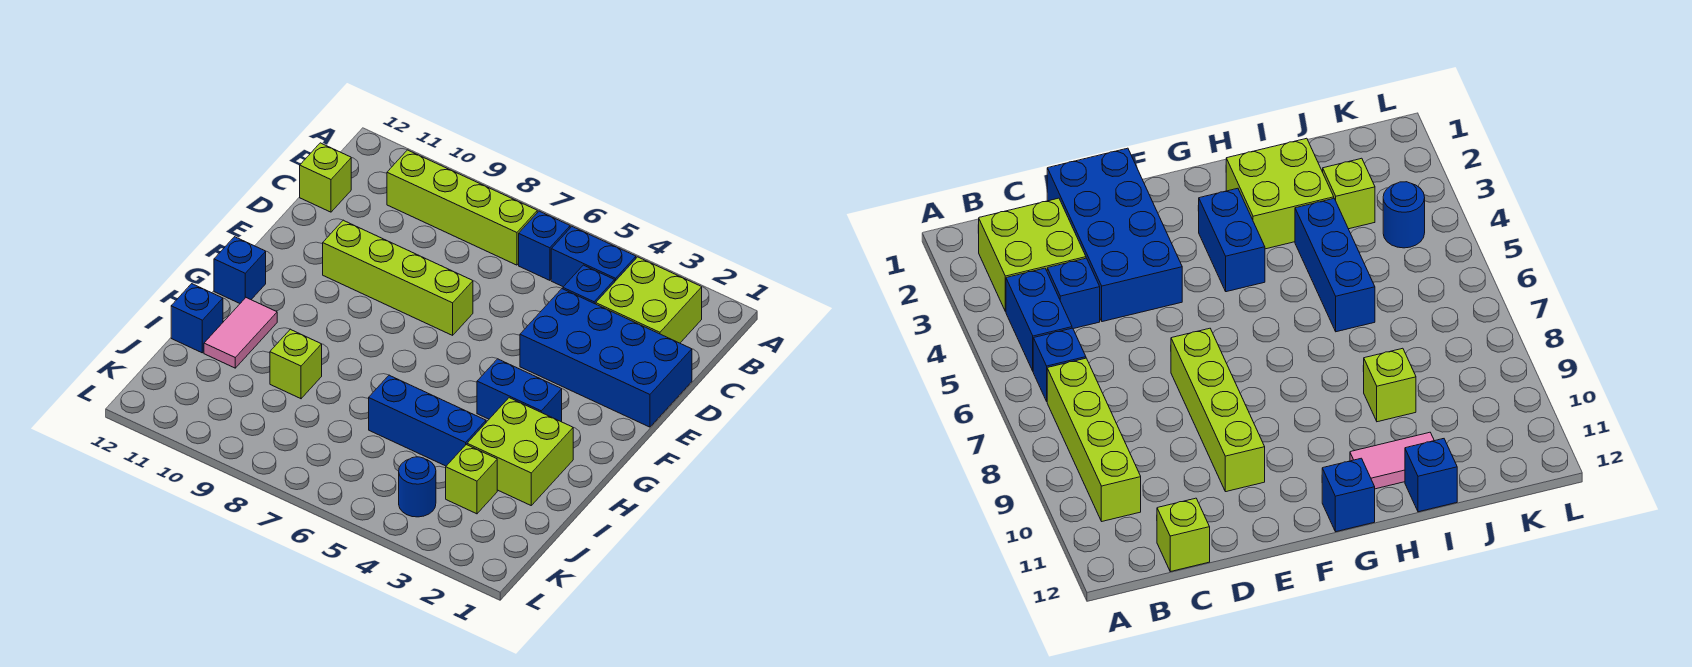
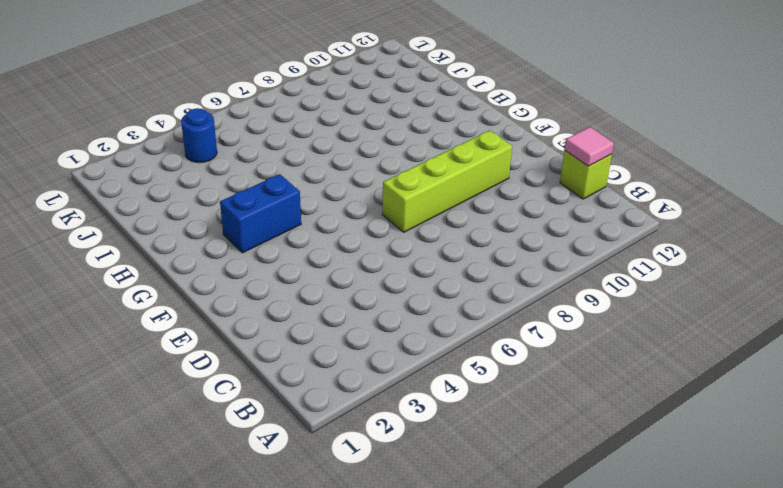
pink 1x1 tile [564,127,614,166] -> none
none -> lime 2x2 brick [596,257,702,343]
none -> blue 1x2 brick [551,227,636,287]
none -> blue 1x1 brick [519,211,570,280]

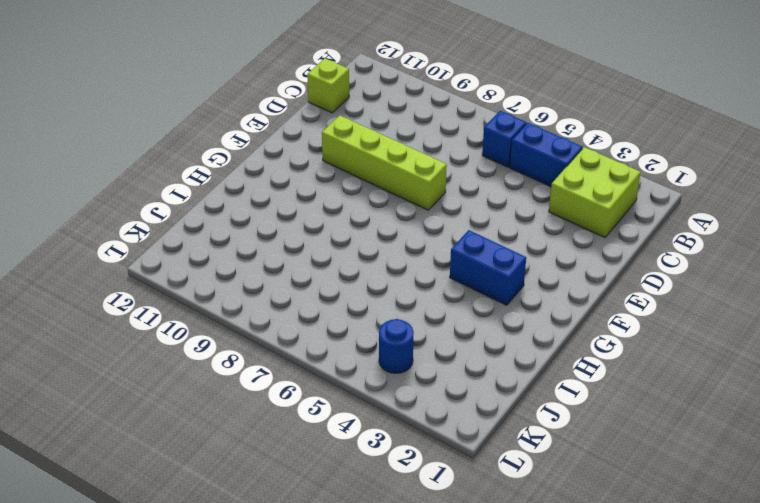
none -> lime 1x4 brick [387,150,537,265]
none -> blue 1x1 brick [563,265,615,304]
none -> blue 2x4 brick [520,289,692,427]

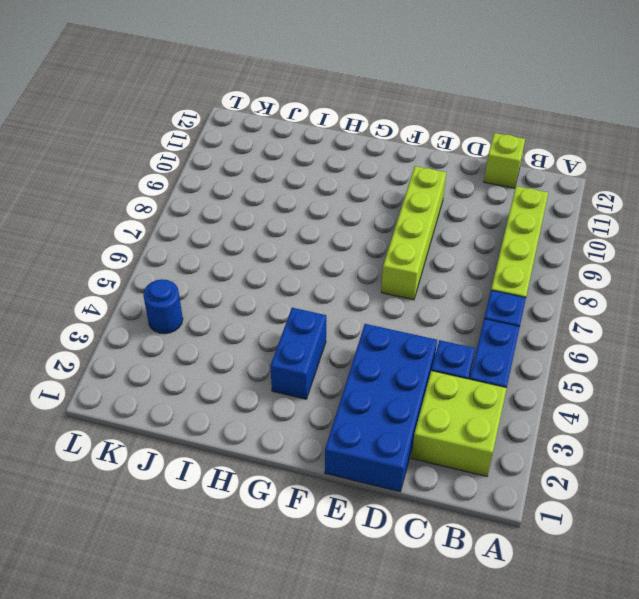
none -> blue 1x1 brick [214,237,266,303]
none -> lime 2x2 brick [467,398,573,505]
none -> pink 1x2 tile [204,298,277,368]

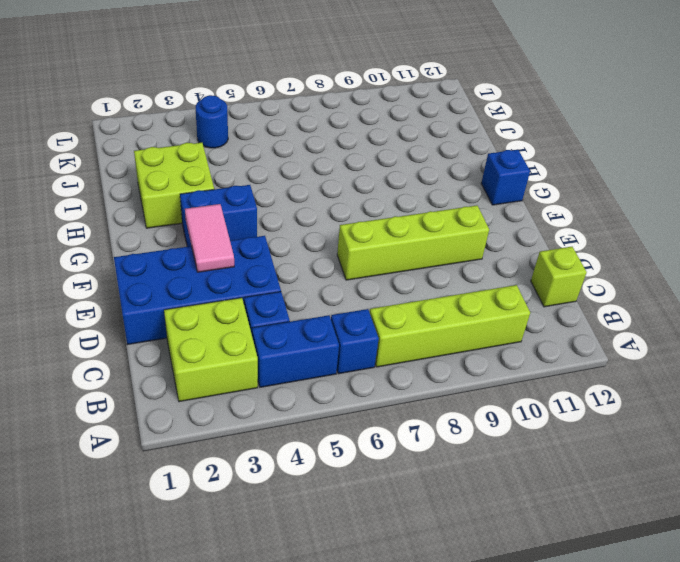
pink 1x2 tile [185,204,234,272] -> pink 1x2 tile moved to [204,298,277,368]
none -> blue 1x3 brick [369,375,486,466]
none -> lime 1x1 brick [270,329,322,399]
none -> blue 1x1 brick [171,284,223,353]

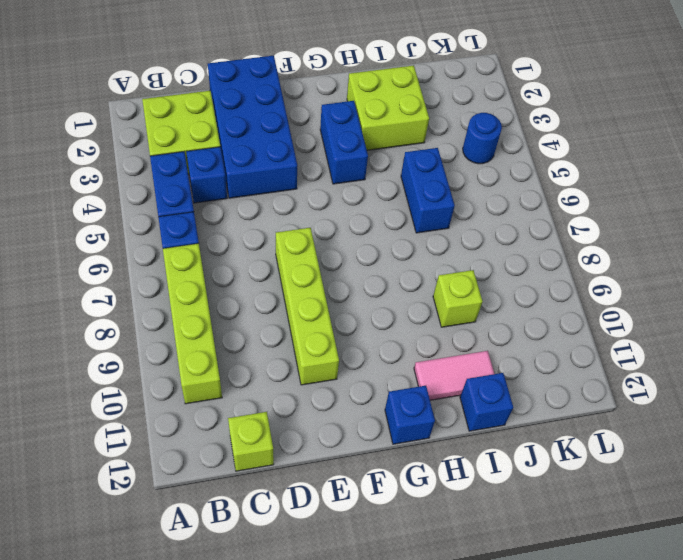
blue 1x2 brick [401,148,455,233] -> blue 1x3 brick [369,375,486,466]
none -> lime 1x1 brick [446,445,497,514]

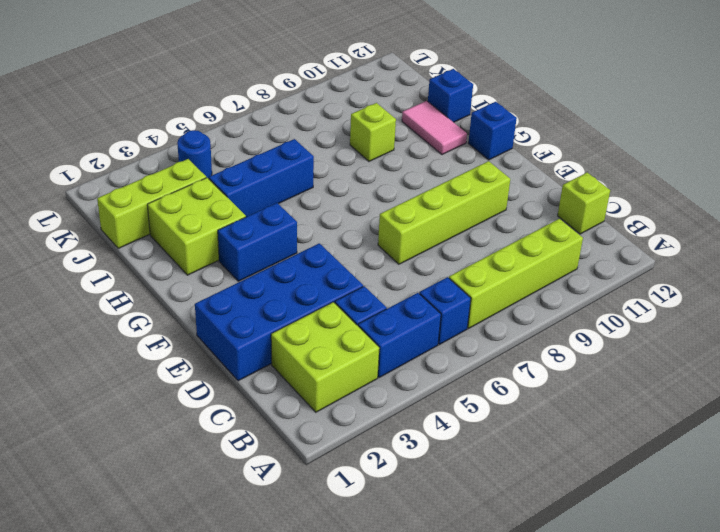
lime 1x3 brick [97,159,206,248] -> lime 1x1 brick [446,445,497,514]

